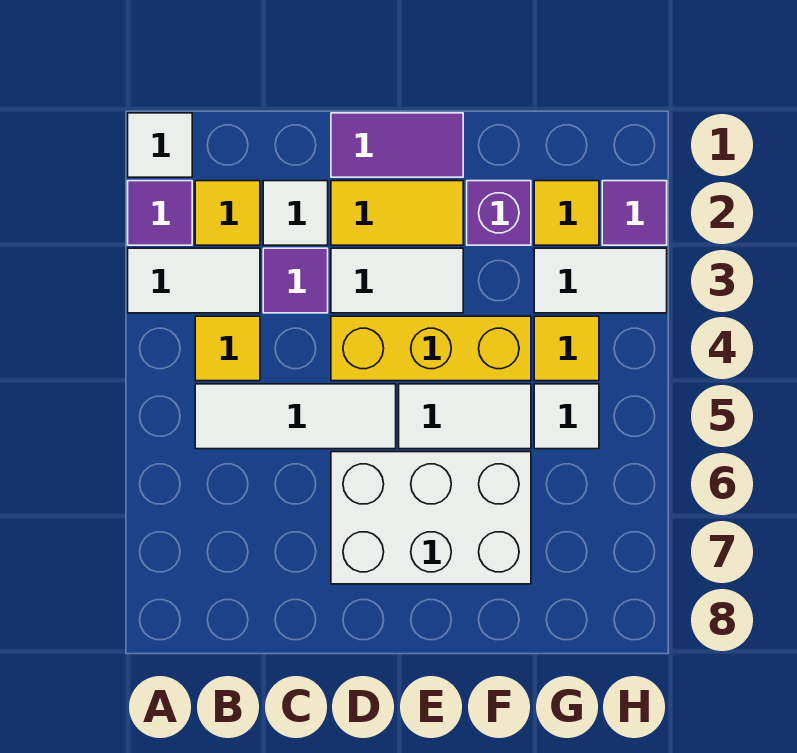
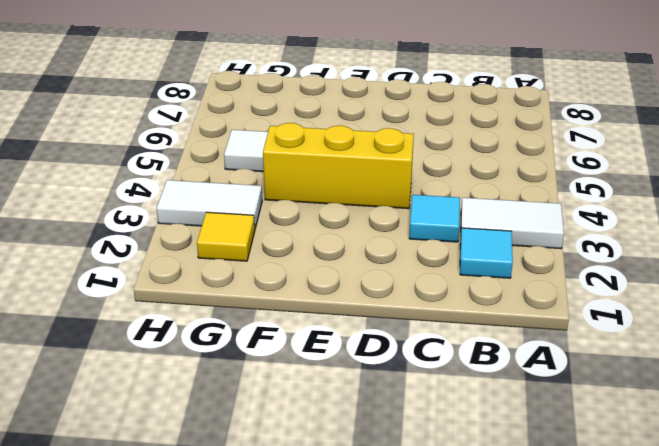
cyan 1x1 tile [460,228,513,278] -> yellow 1x1 tile [195,181,260,245]
cyan 1x1 tile [409,195,460,242] -> purple 1x1 tile [263,248,328,313]
none -> white 1x1 tile [128,113,192,177]
none -> purple 1x1 tile [128,181,192,245]
none -> yellow 1x1 tile [195,316,260,381]

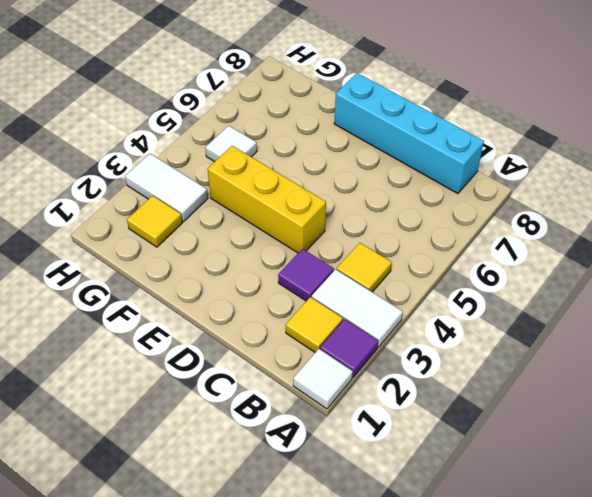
cyan 1x4 brick [334,73,484,194] -> none
none -> white 1x3 tile [195,384,396,449]
none -> white 1x1 tile [263,181,328,245]
none -> purple 1x2 tile [331,113,463,177]

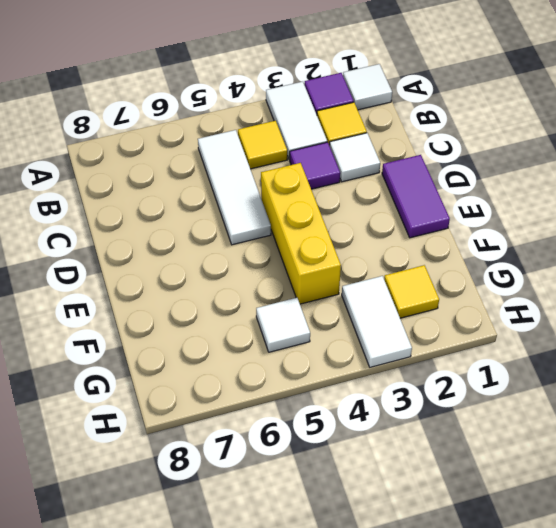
none -> yellow 1x2 tile [331,181,463,245]
none -> white 1x2 tile [331,248,463,313]
none -> white 2x3 brick [331,452,531,584]

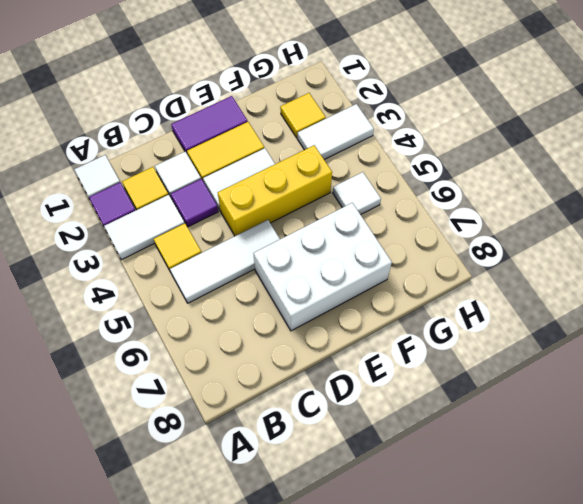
none -> white 1x2 tile [399,384,531,449]
none -> purple 1x1 brick [467,181,531,245]
none -> yellow 1x1 tile [534,316,599,381]

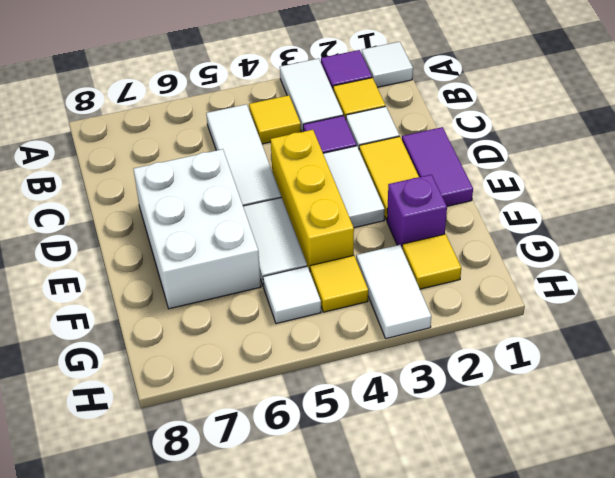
none -> purple 1x1 tile [602,181,667,245]

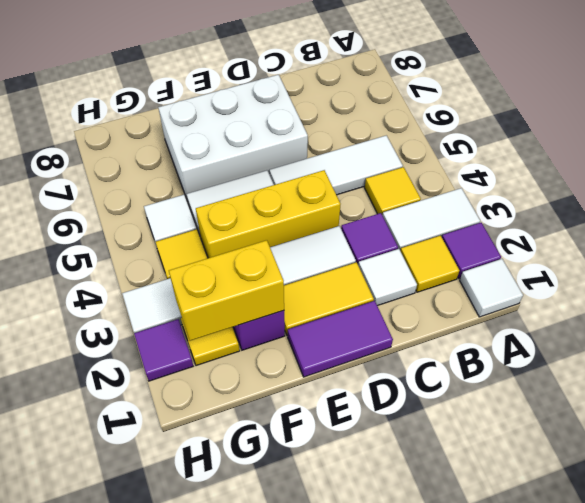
yellow 1x2 brick [169,240,284,341] -> none

